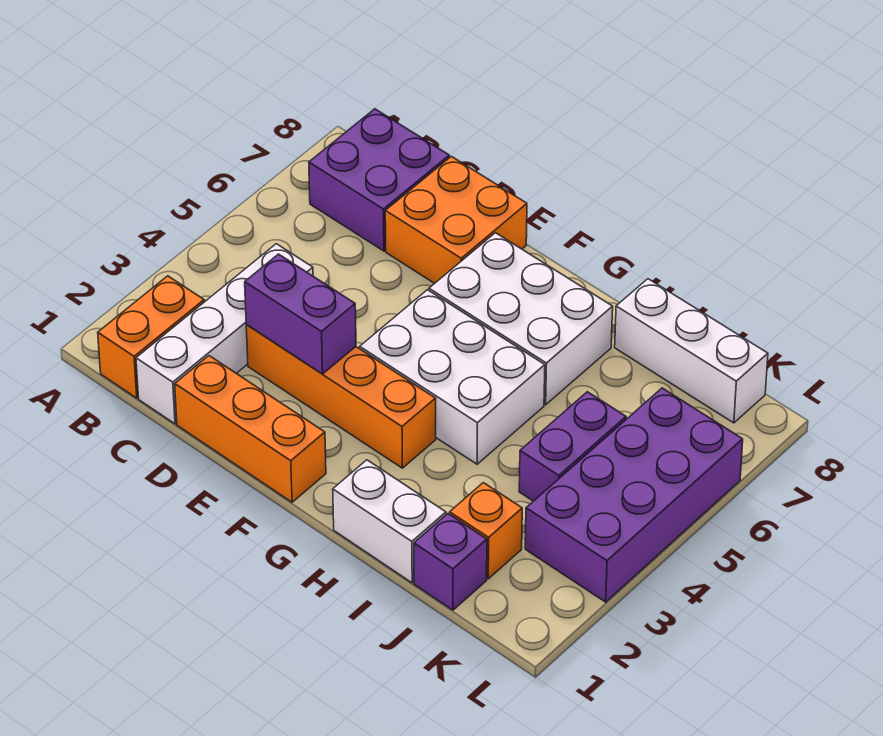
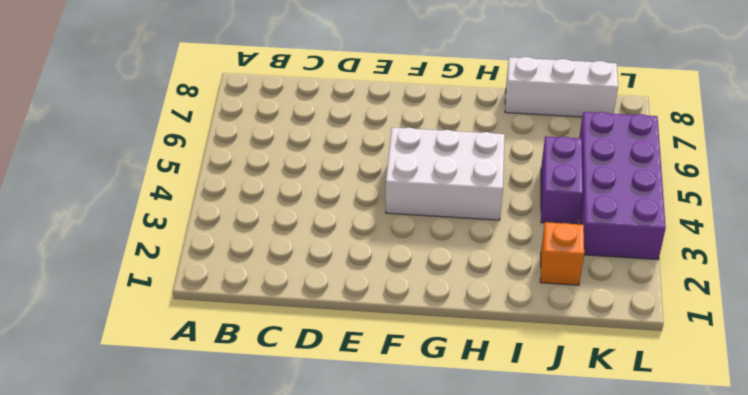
none -> orange 1x2 brick [98,276,204,398]
none -> purple 2x2 brick [309,109,449,251]
none -> white 1x4 brick [136,244,313,424]

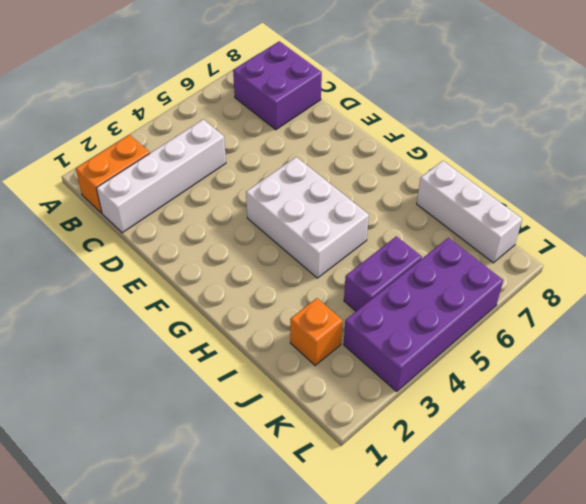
none -> orange 1x3 brick [175,356,326,502]
none -> orange 1x4 brick [246,325,436,468]
none -> orange 2x2 brick [385,156,527,283]

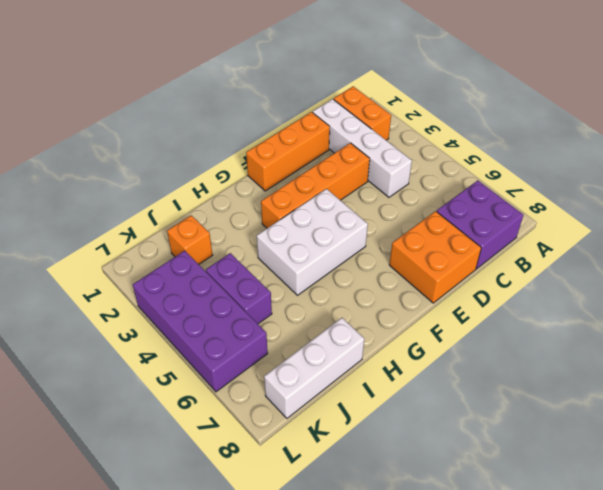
none -> white 2x3 brick [429,233,613,405]
none -> white 1x2 brick [333,460,446,583]
none -> purple 1x1 brick [414,514,487,610]

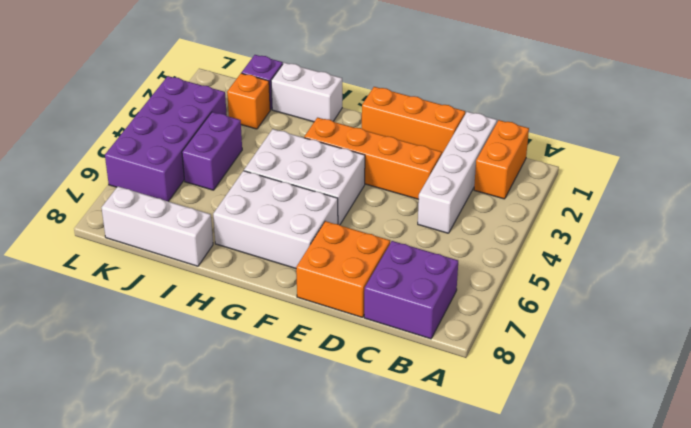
none -> purple 1x2 brick [245,254,356,374]

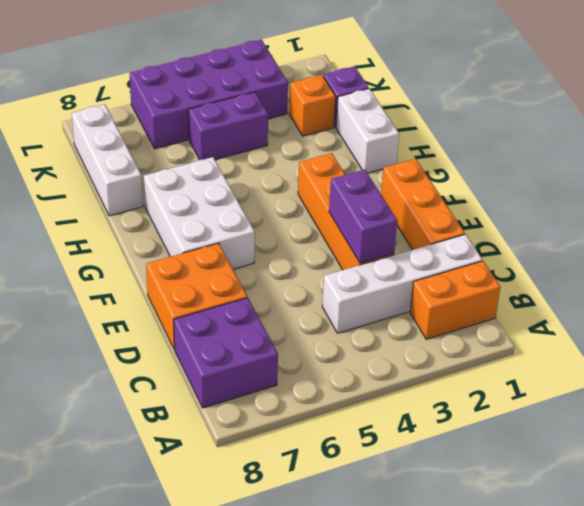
none -> white 2x3 brick [360,290,545,464]

